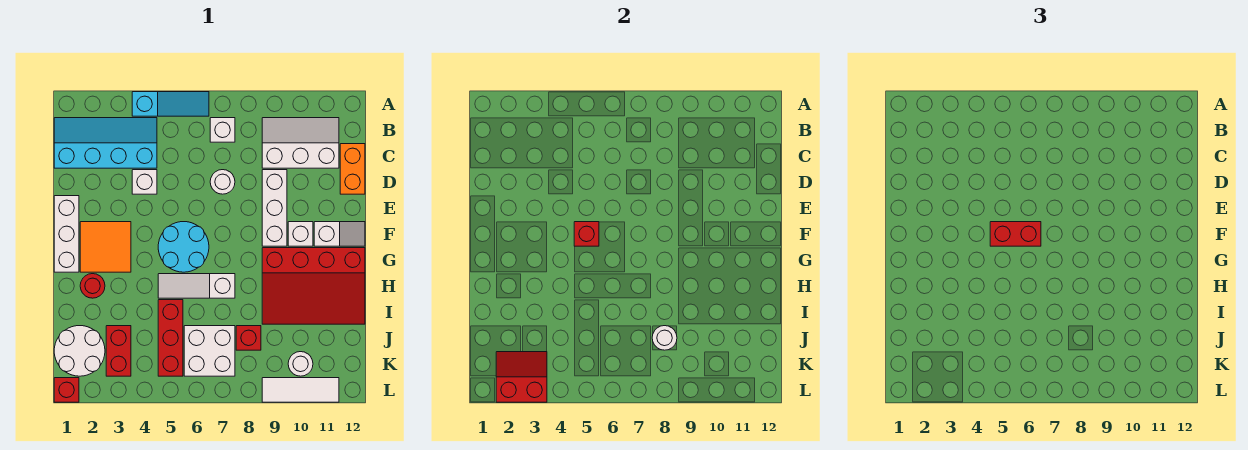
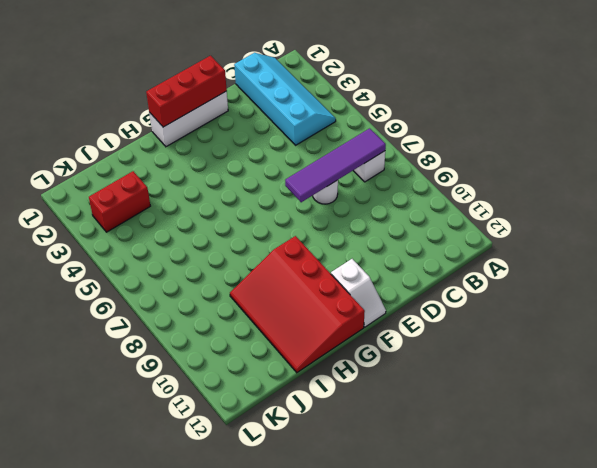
purple 1x4 tile [285,128,386,202] -> none
red 1x3 brick [146,56,227,127] -> red 1x3 brick moved to [158,300,183,376]
none -> cyan 1x3 slope [132,92,209,116]
none -> white 2x3 slope [262,118,339,168]
none -> orange 1x2 brick [340,144,365,194]

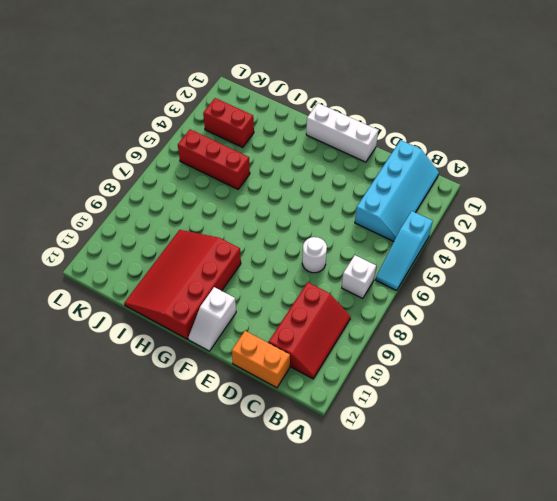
red 2x3 slope [269,282,351,379] -> white 2x3 slope [262,118,339,168]
none -> white 1x1 brick [132,170,157,194]
none -> white 1x3 brick [262,170,287,246]
none -> orange 2x2 tile [80,222,131,272]

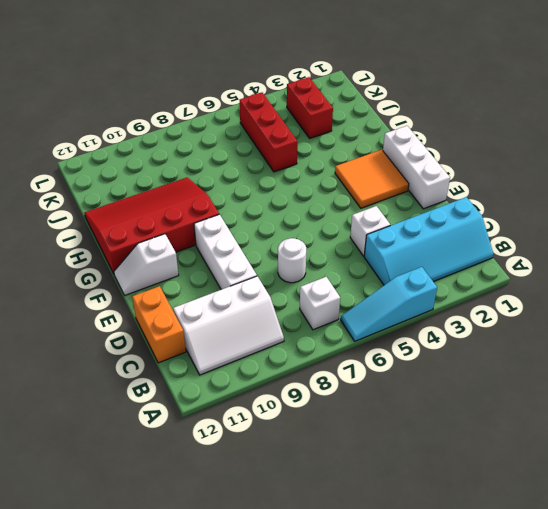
none -> cyan 2x2 round brick [158,222,209,272]
none -> white 1x1 brick [288,222,313,246]
none -> red 1x1 round brick [80,274,105,298]

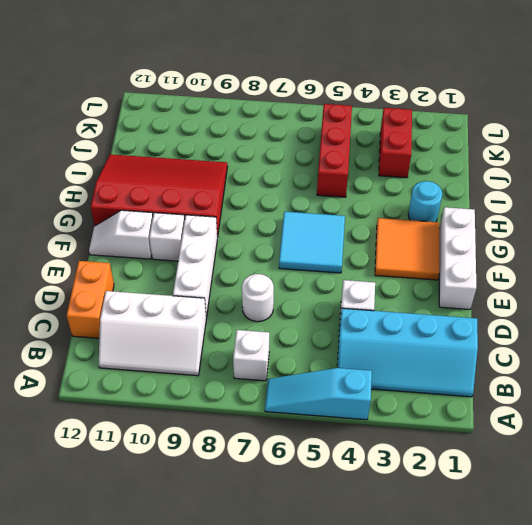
cyan 2x2 tile [279,212,345,273] -> cyan 2x2 round brick [158,222,209,272]
cyan 1x1 round brick [408,181,442,222] -> red 1x1 round brick [80,274,105,298]
none -> white 1x3 slope [158,274,235,298]
none -> white 2x2 round brick [54,326,105,376]
none -> white 2x2 brick [184,326,235,376]

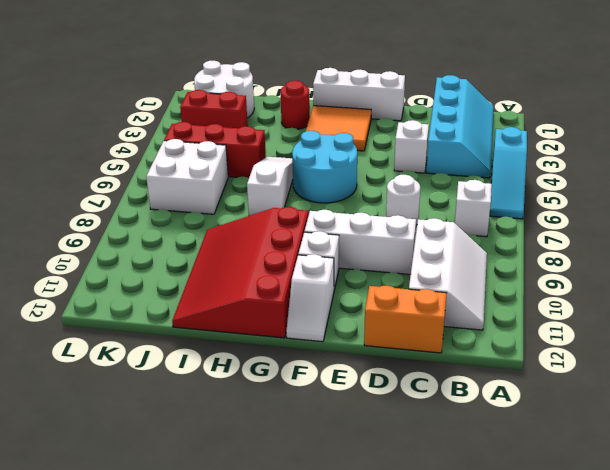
none -> red 1x1 brick [236,326,261,350]
none -> white 1x1 round brick [288,352,313,376]
none -> red 1x1 brick [54,378,79,402]

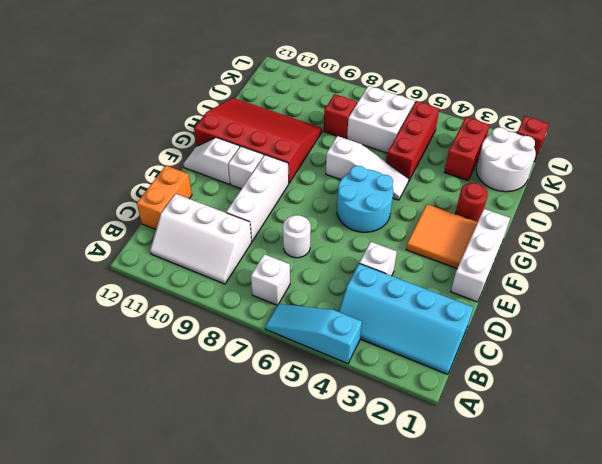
none -> white 1x1 round brick [288,352,313,376]
none -> white 1x3 tile [262,378,339,402]
none -> red 1x1 brick [574,222,599,246]

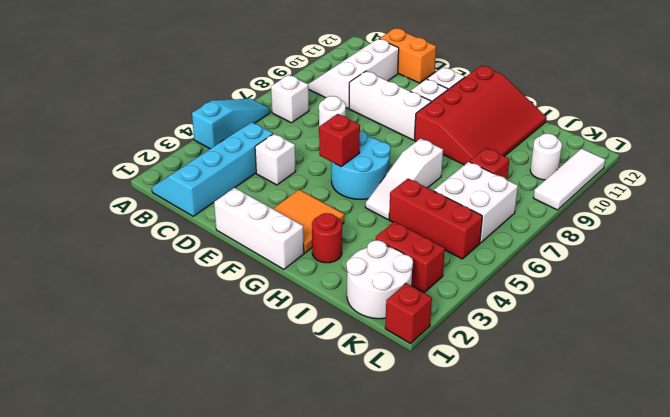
none -> white 1x1 round brick [652,326,677,350]
none -> red 2x2 slope [496,352,547,402]
none -> red 1x2 brick [990,222,1041,246]

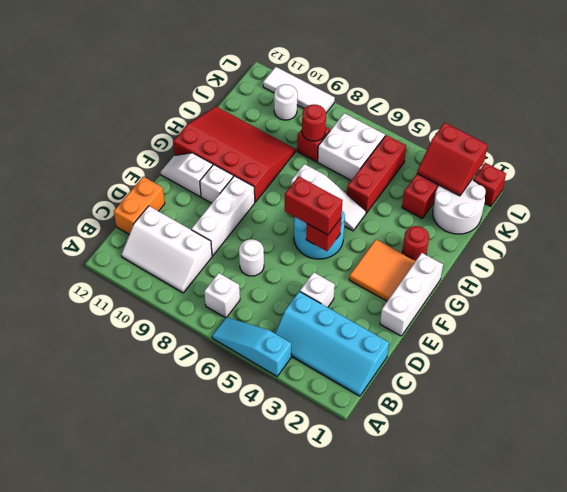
red 1x1 round brick [302,104,326,141] -> white 1x1 round brick [652,326,677,350]

